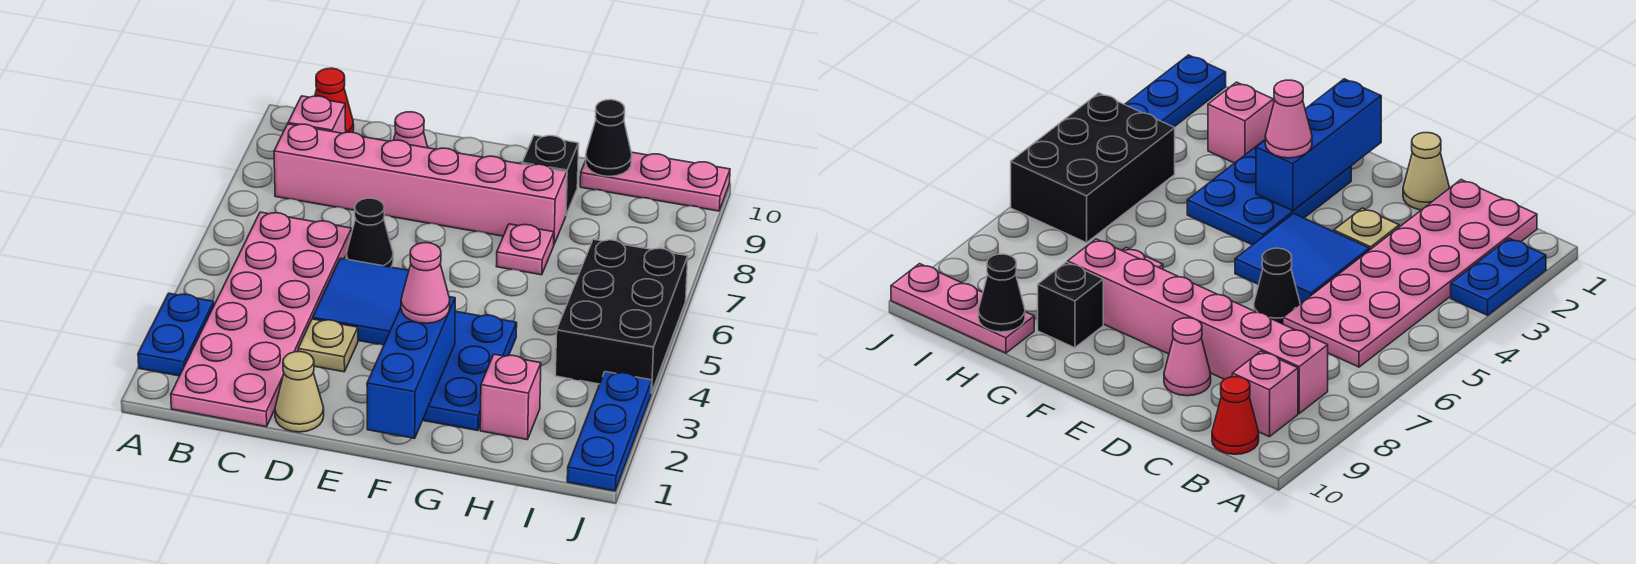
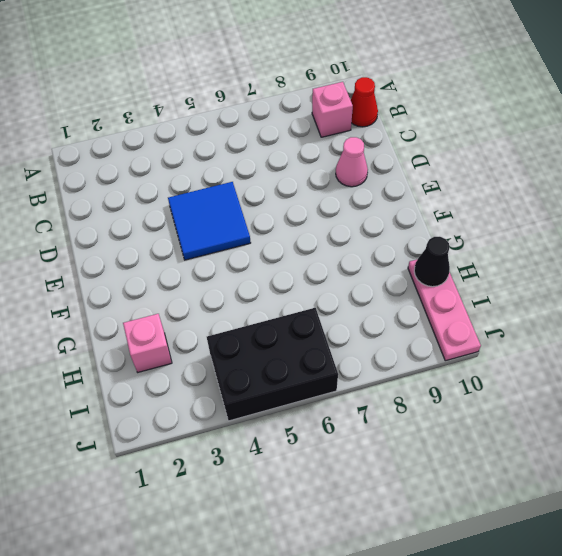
none -> blue 1x2 plate [138,293,214,376]
none -> pink 2x6 plate [171,212,352,427]
none -> pink 1x6 brick [274,124,567,244]

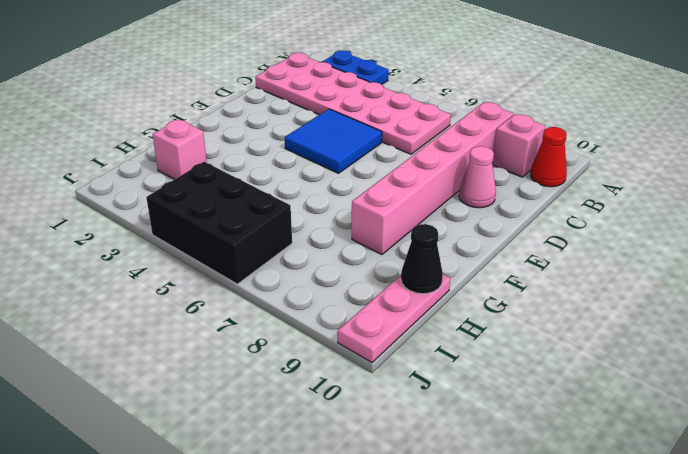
none -> tan 1x1 cone [275,352,324,432]
none -> tan 1x1 plate [298,319,358,372]
none -> black 1x1 cone [346,198,393,267]

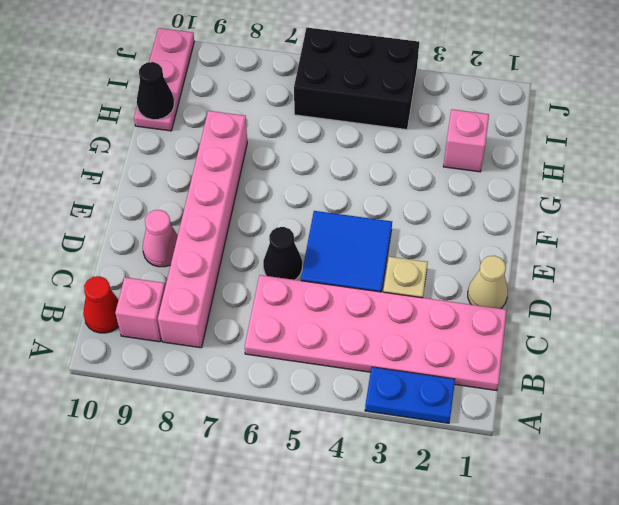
none -> blue 2x3 plate [423,311,517,431]
none -> pink 1x1 plate [496,224,554,275]
none -> black 1x1 brick [522,135,579,215]

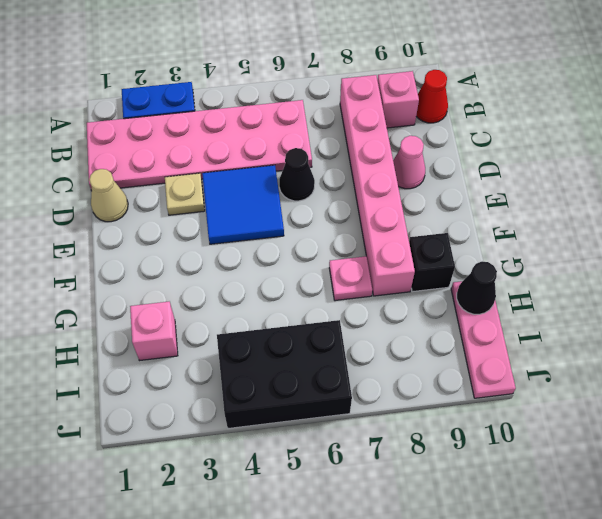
none -> blue 2x3 plate [423,311,517,431]
none -> blue 1x3 plate [567,372,652,491]
none -> blue 1x3 brick [367,297,455,438]

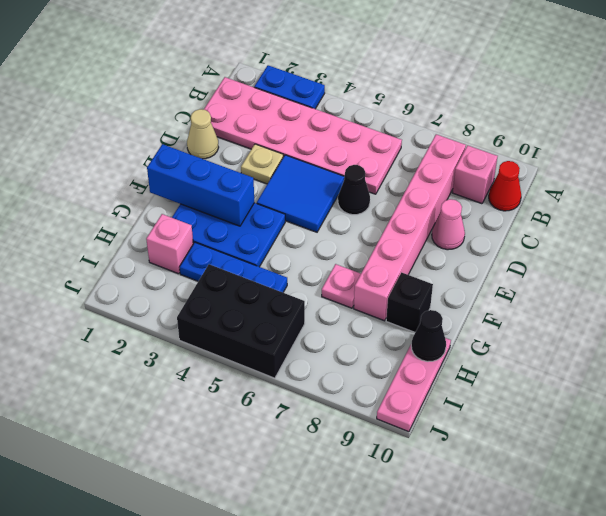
blue 1x3 plate [180,242,287,292] -> blue 1x3 plate moved to [567,372,652,491]
none -> pink 1x1 cone [401,243,450,323]

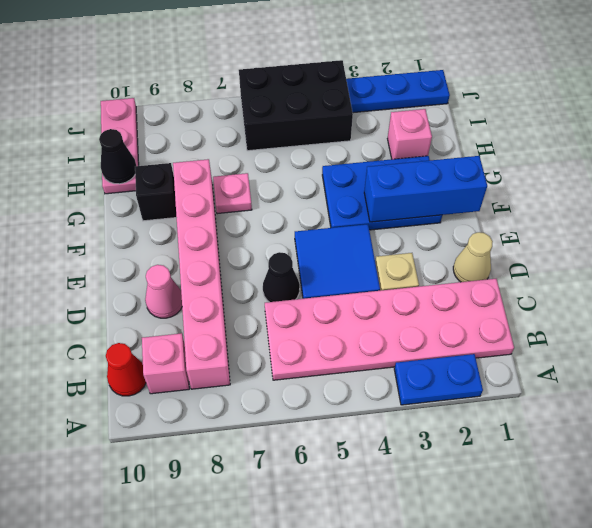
none -> pink 1x1 cone [401,243,450,323]

